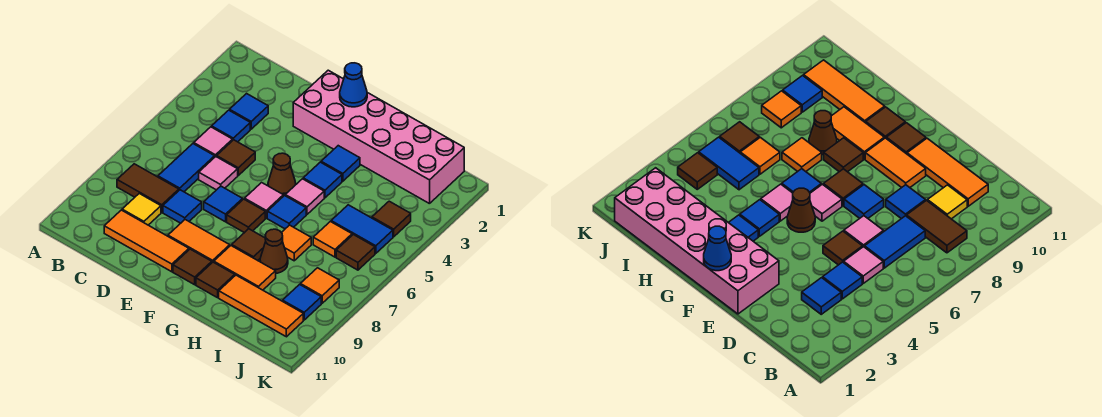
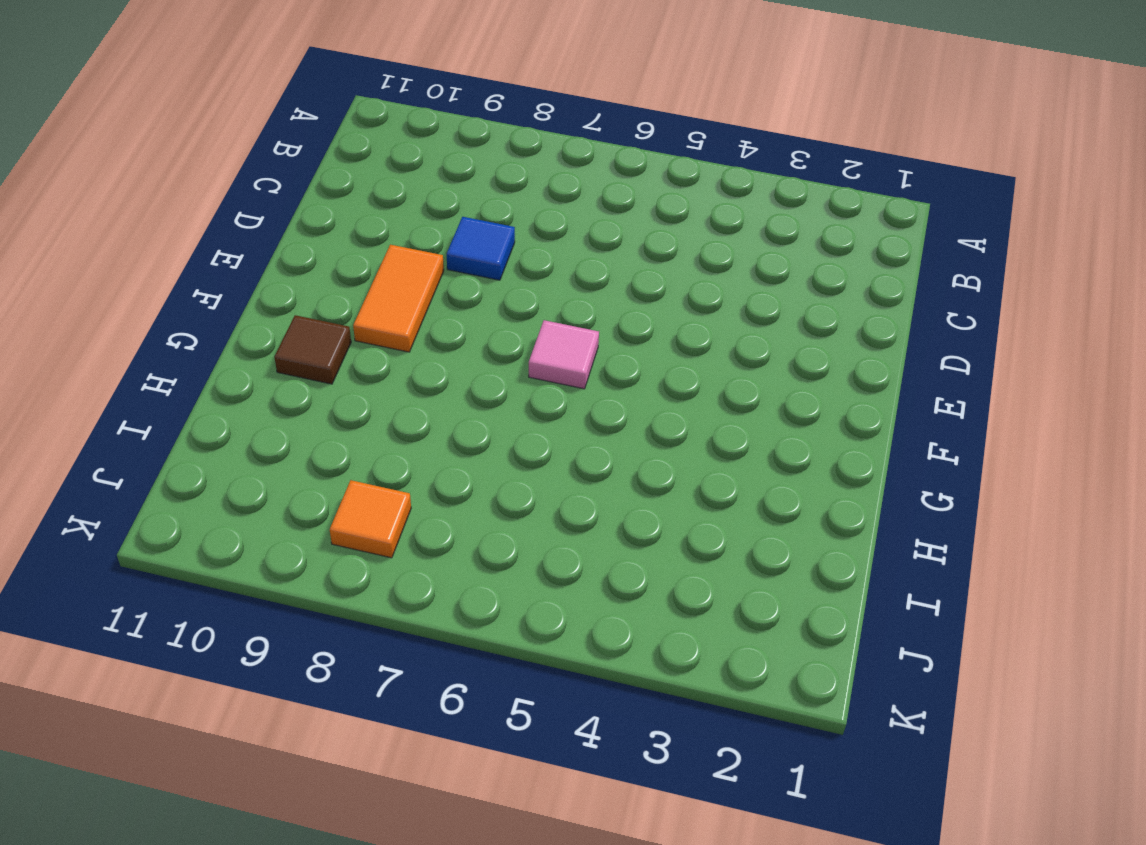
none -> brown 1x2 tile [117,164,179,212]
none -> blue 1x1 tile [229,94,268,129]
none -> blue 1x1 tile [212,110,250,142]
none -> pink 1x1 tile [194,127,233,157]

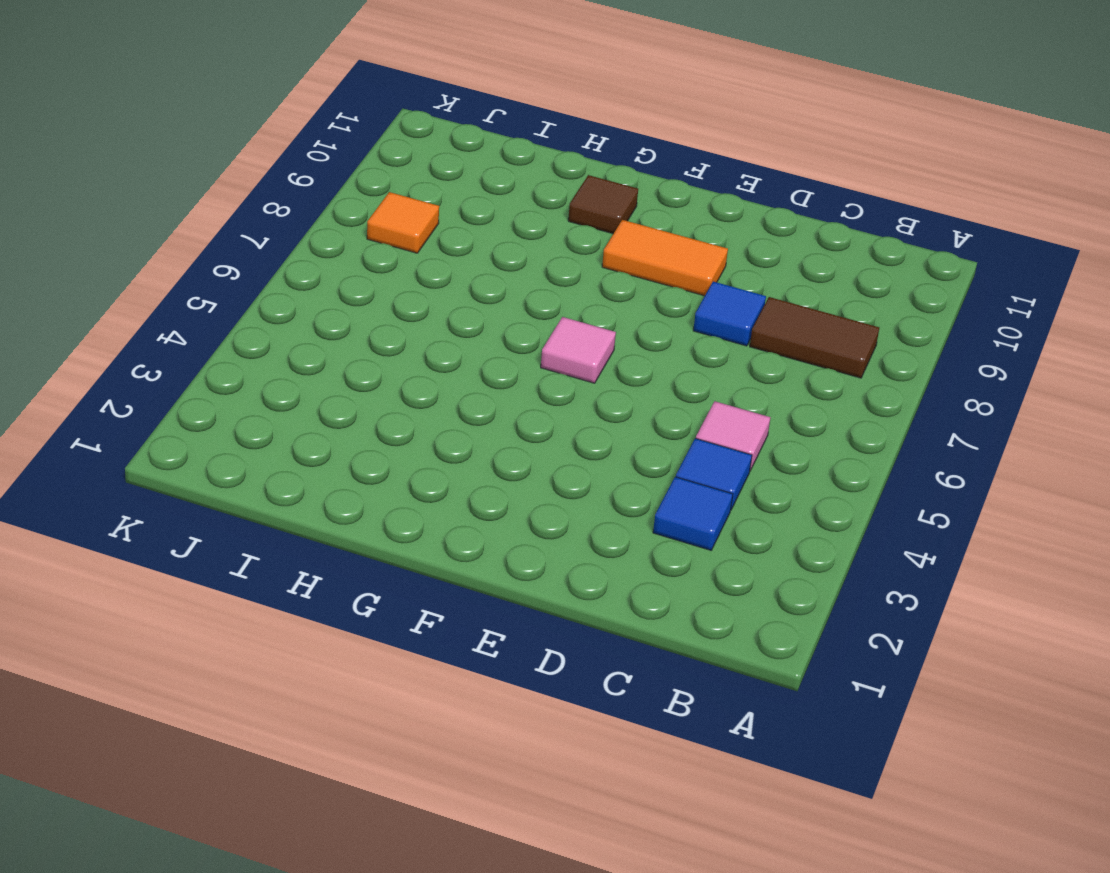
none -> blue 1x2 tile [158,144,215,192]
none -> yellow 1x1 tile [122,193,161,225]
none -> orange 1x3 tile [104,210,189,272]
none -> brown 1x1 tile [217,140,255,175]

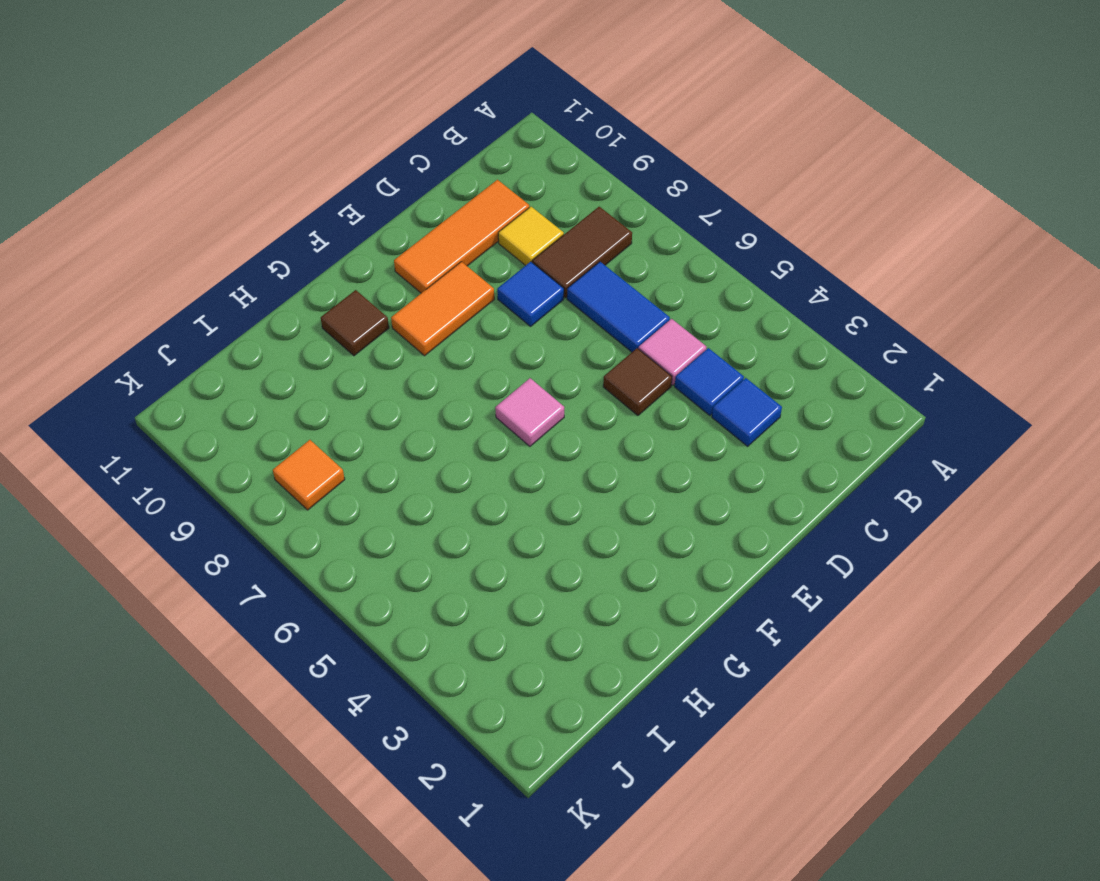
none -> pink 1x1 tile [199,157,238,190]
none -> pink 2x6 brick [293,70,464,204]
none -> blue 1x1 tile [204,186,243,222]
none -> brown 1x1 cone [268,153,296,196]

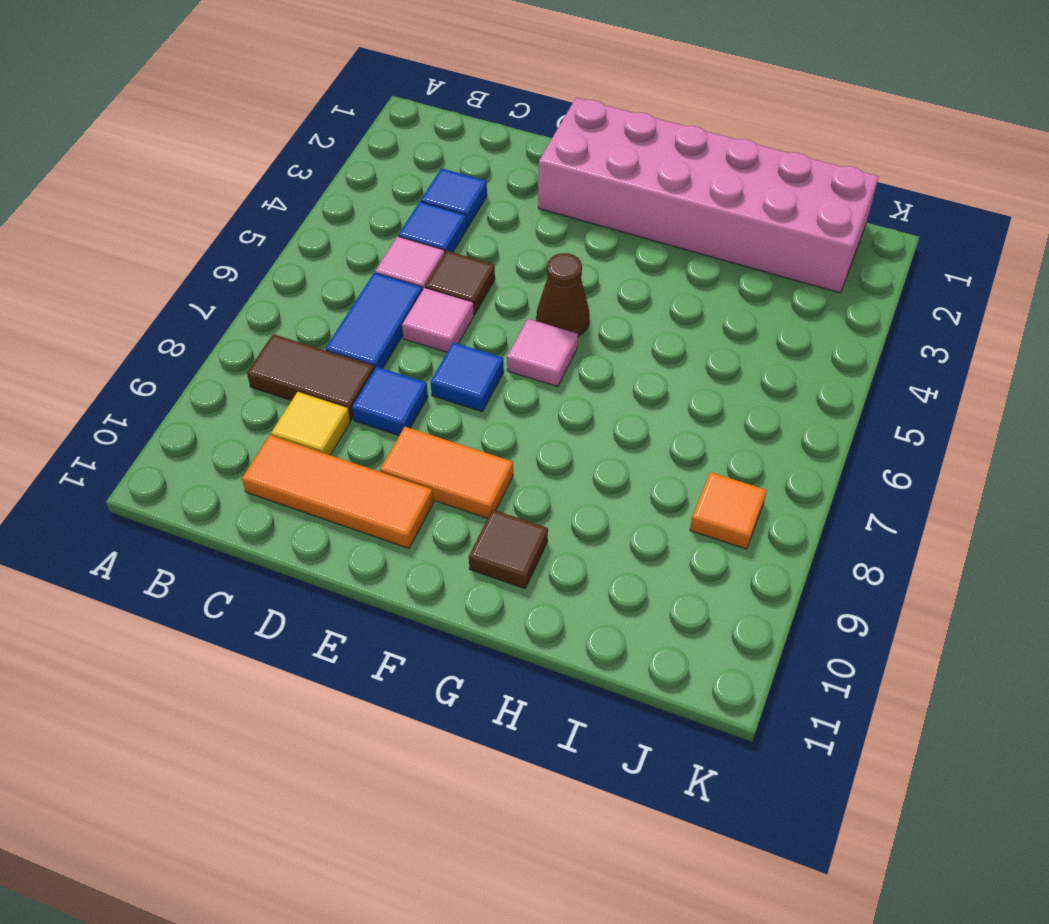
none -> brown 1x1 tile [227,199,265,233]
none -> brown 1x1 tile [173,249,212,285]
none -> blue 1x1 tile [321,146,360,181]
none -> blue 1x1 tile [303,162,342,198]

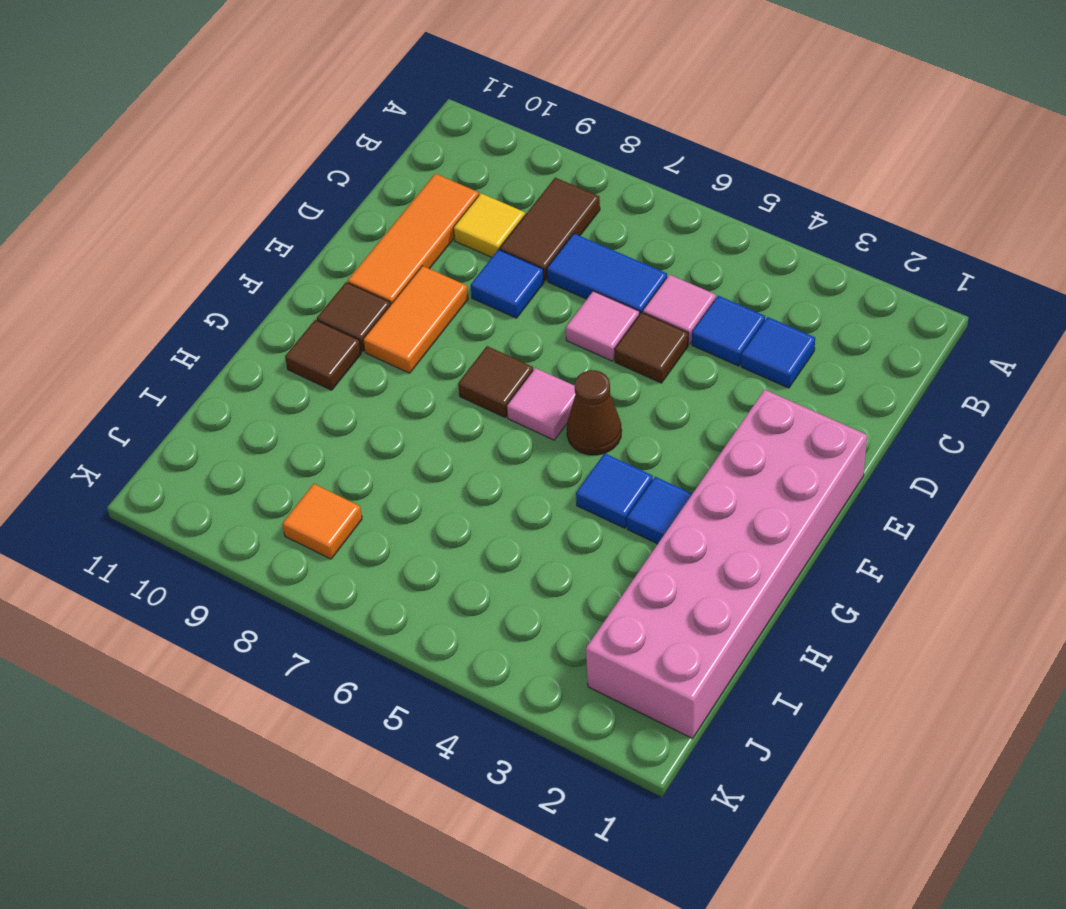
none -> blue 1x1 tile [204,186,243,222]
none -> pink 1x1 tile [285,179,324,214]
none -> blue 1x1 tile [267,196,306,229]
none -> brown 1x1 tile [232,229,266,260]

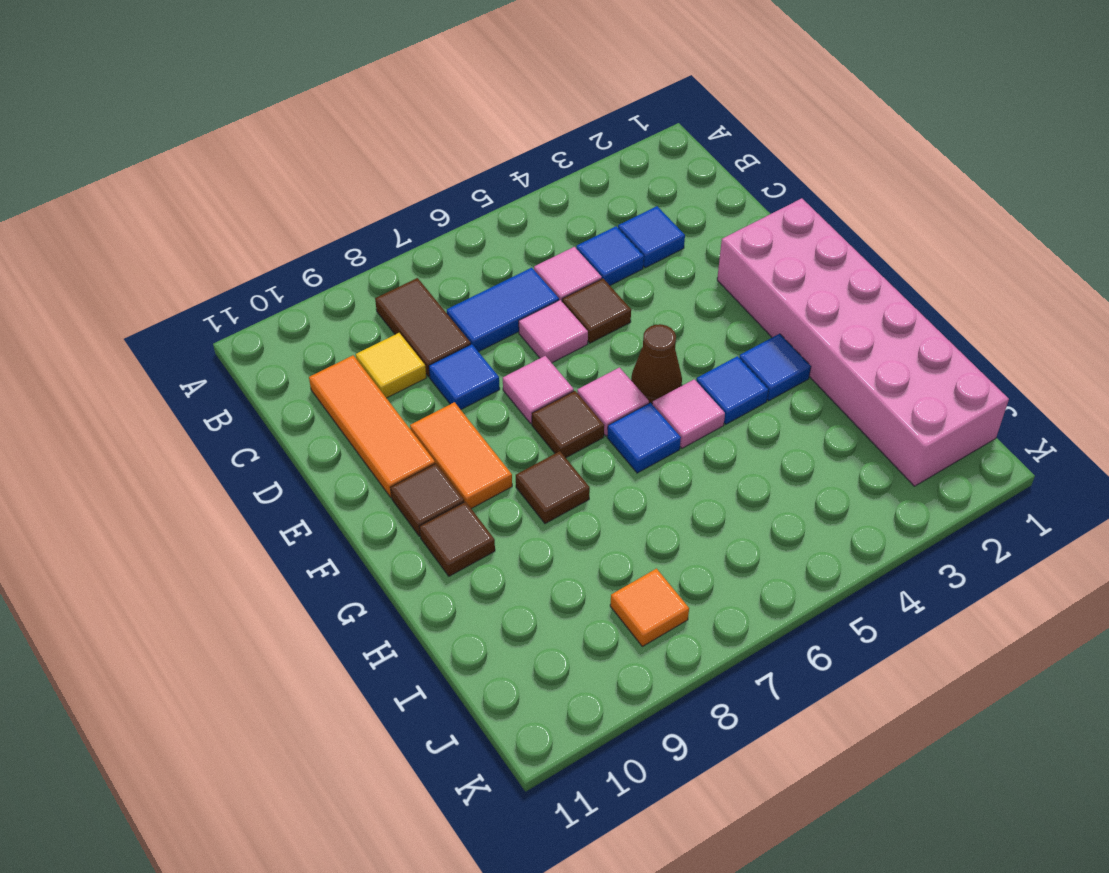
pink 1x1 tile [503,356,574,424] -> blue 1x1 tile [204,186,243,222]
none -> orange 1x2 tile [214,246,276,290]
none -> orange 1x1 tile [281,225,311,261]
none -> brown 1x1 cone [260,229,288,273]
none -> orange 1x3 tile [219,275,303,337]

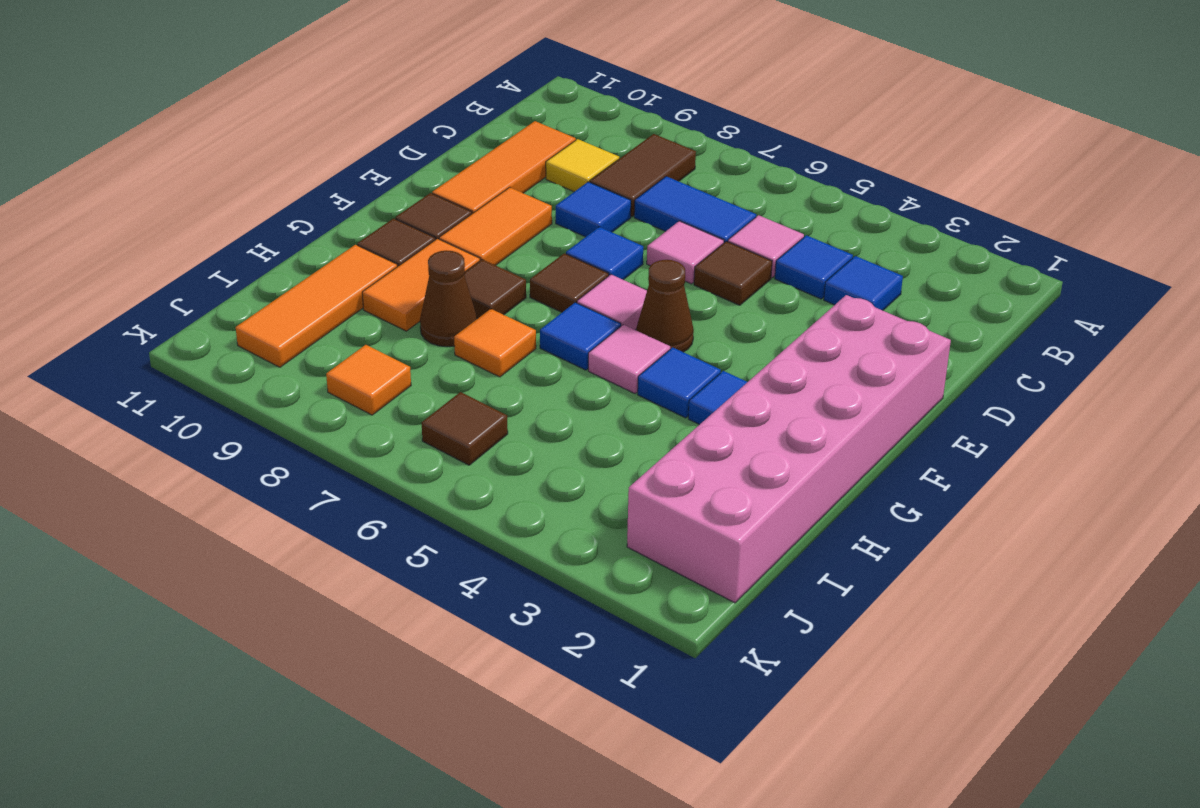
none -> blue 1x2 tile [331,205,393,253]
none -> orange 1x1 tile [313,221,352,257]
none -> brown 1x1 tile [372,201,411,237]
none -> blue 1x1 tile [283,284,321,320]

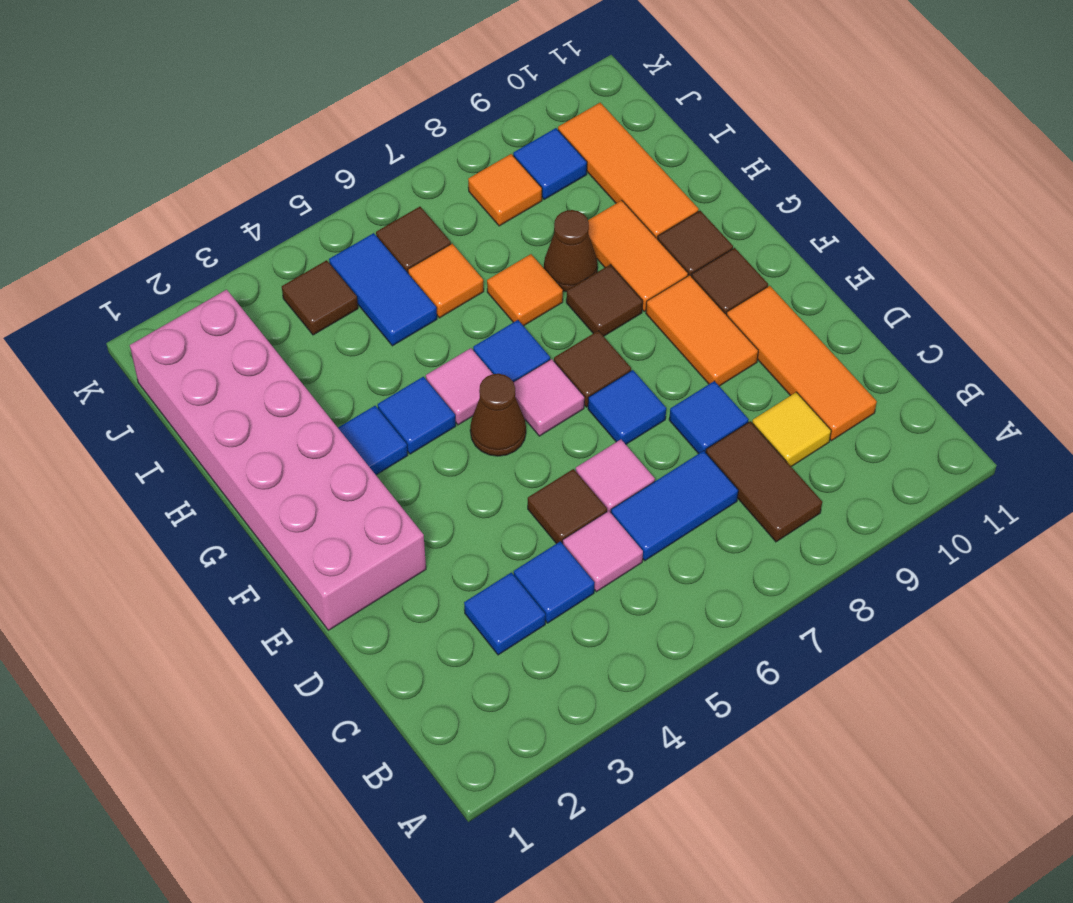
none -> blue 1x1 cone [340,63,367,107]

